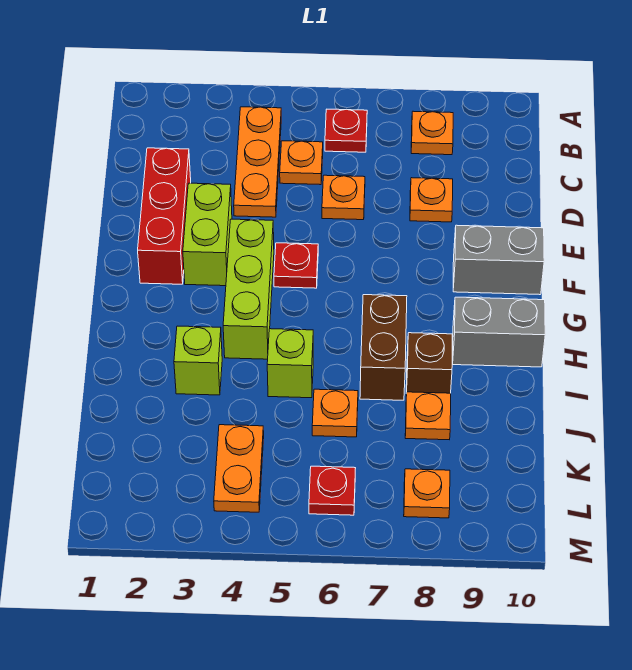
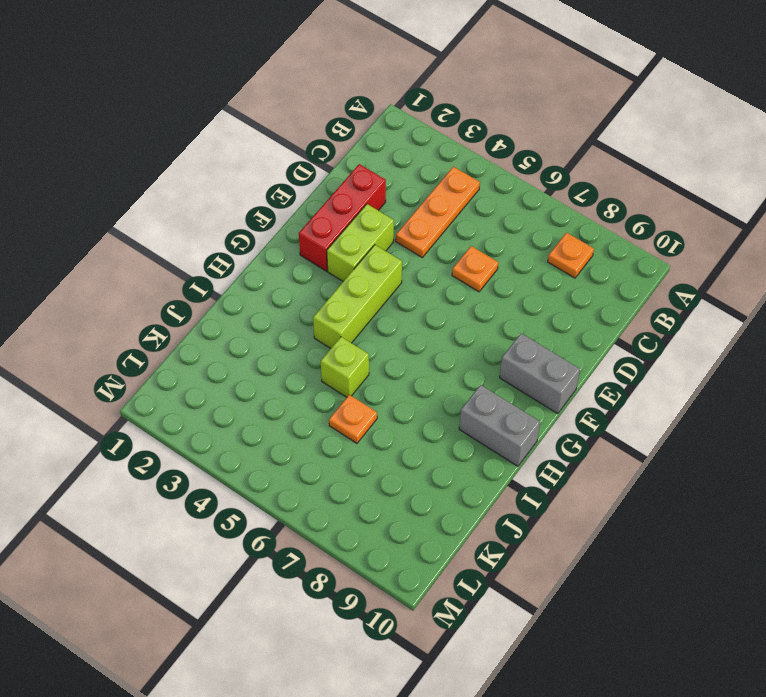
none -> red 1x1 plate [325,109,367,152]
none -> orange 1x1 plate [280,141,323,185]
none -> orange 1x1 plate [410,178,453,222]

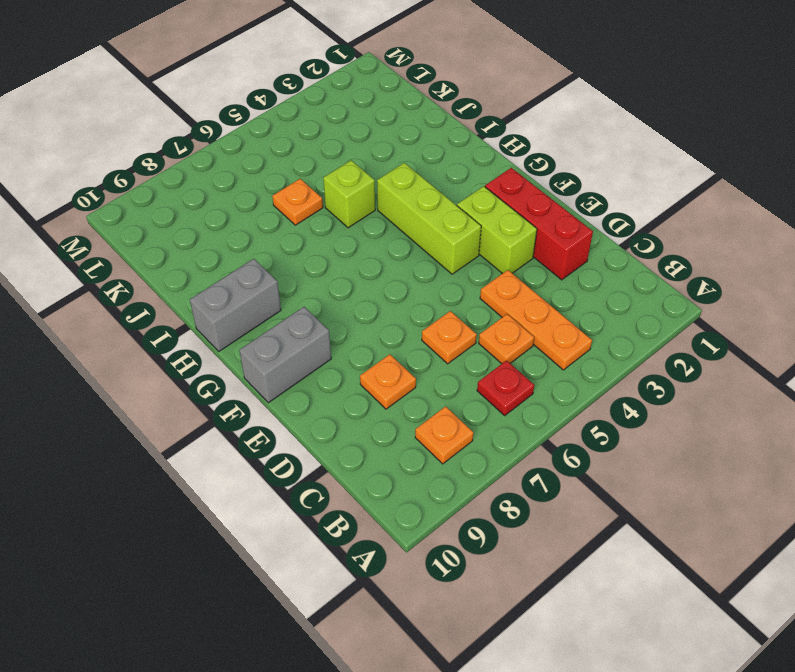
none -> red 1x1 plate [274,243,318,288]
none -> brown 1x2 brick [360,295,407,400]
none -> lime 1x1 brick [174,326,222,395]

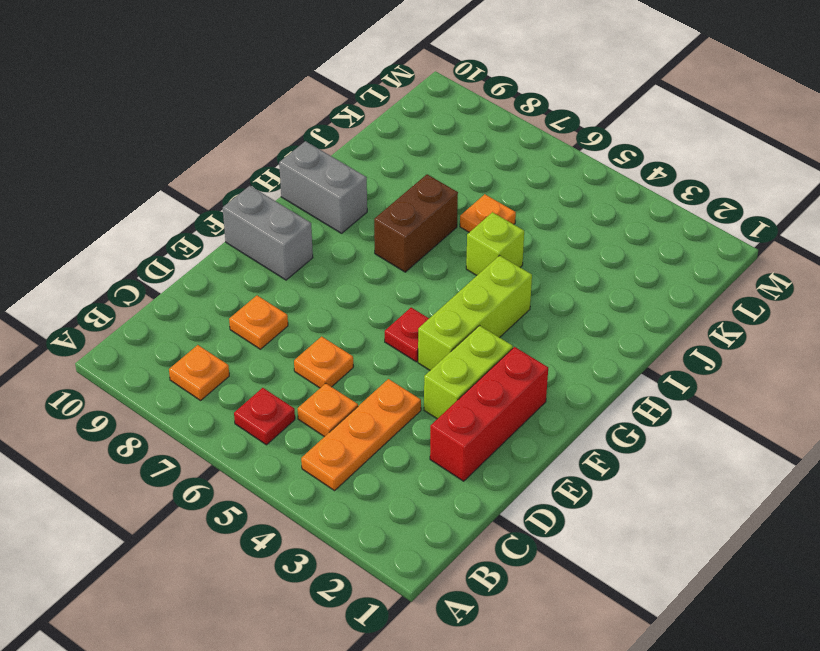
none -> lime 1x1 brick [174,326,222,395]
none -> brown 1x1 brick [406,333,452,394]
none -> orange 1x1 plate [405,392,451,440]

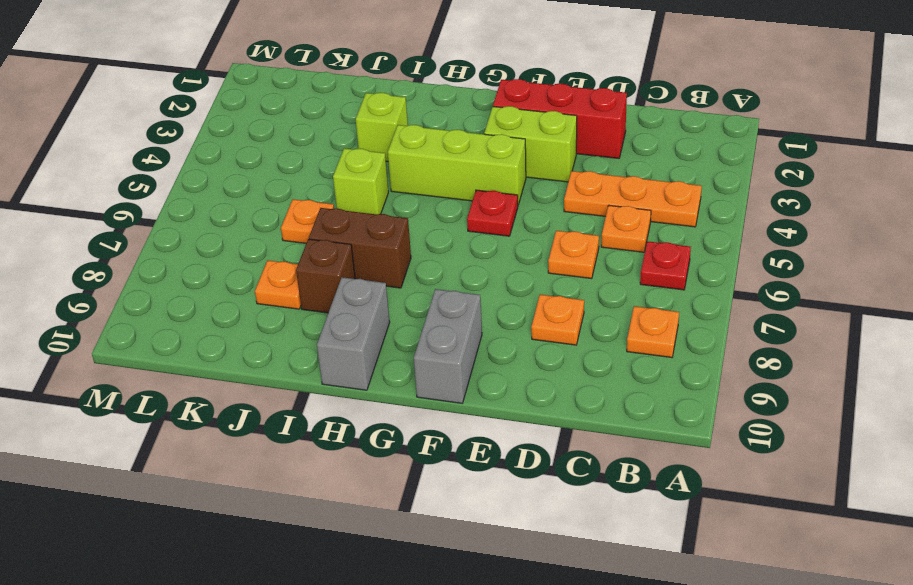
none -> orange 1x2 plate [214,425,264,512]
none -> red 1x1 plate [309,466,355,515]
none -> orange 1x1 plate [404,469,450,518]

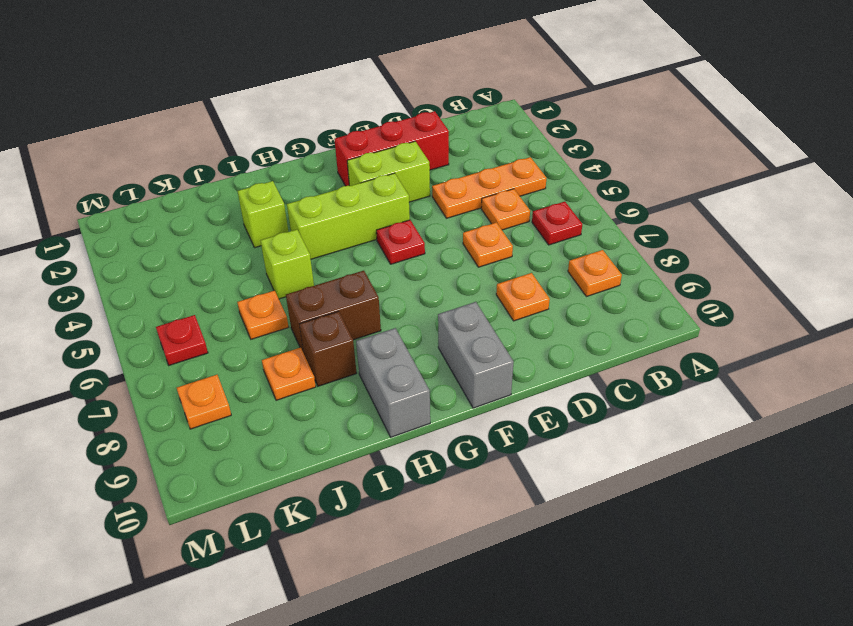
none -> orange 1x2 plate [214,425,264,512]

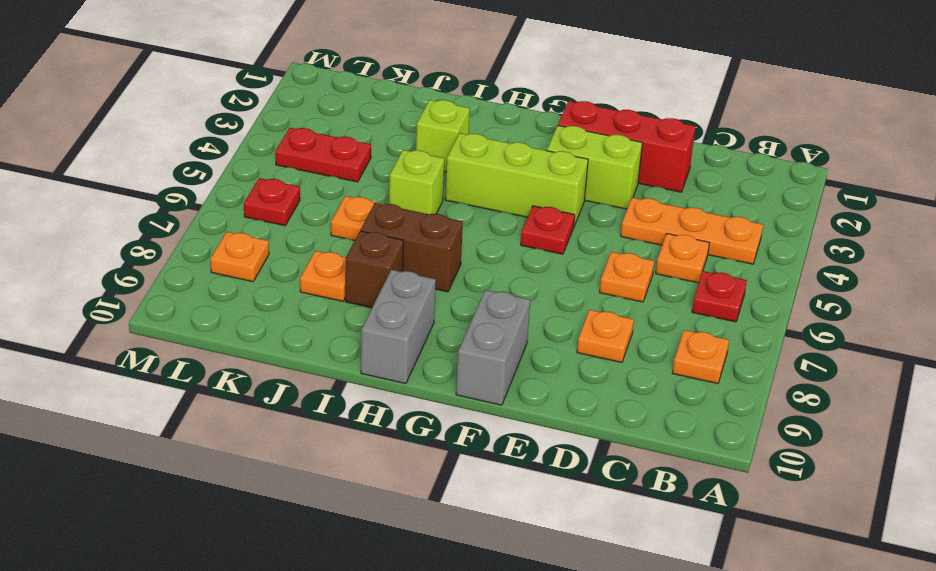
red 1x2 plate [275,128,371,182] -> orange 1x2 plate [214,425,264,512]

